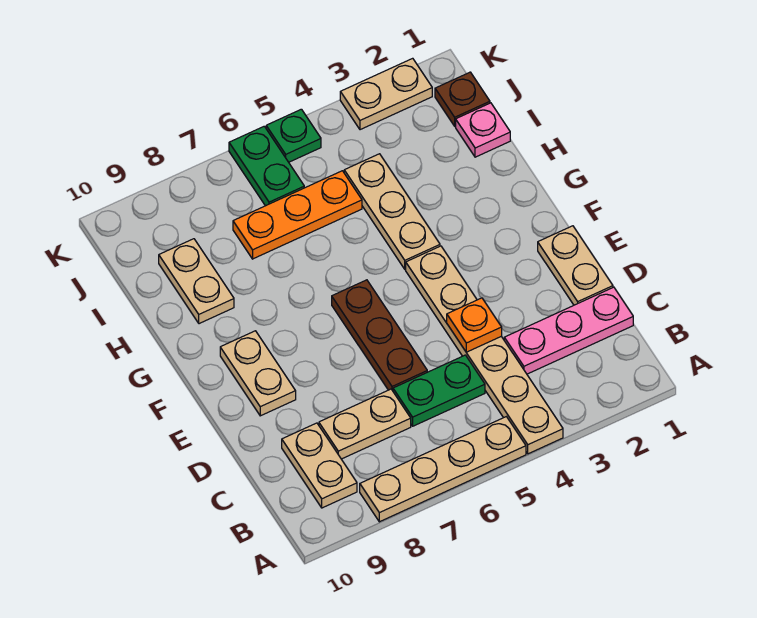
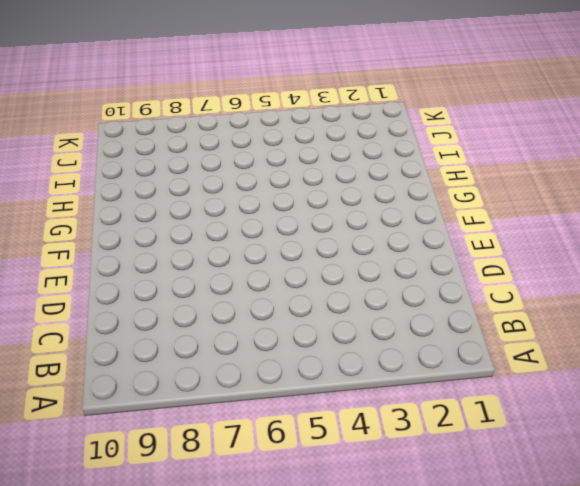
none -> tan 1x6 plate [406,246,563,454]
none -> tan 1x4 plate [360,417,526,522]
none -> tan 1x2 plate [282,423,357,508]

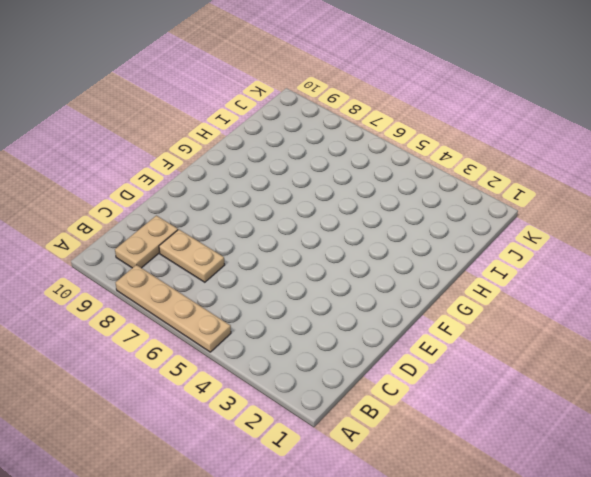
none -> tan 1x6 plate [406,246,563,454]
none -> pink 1x3 plate [504,287,633,374]
none -> green 1x2 plate [393,355,485,426]

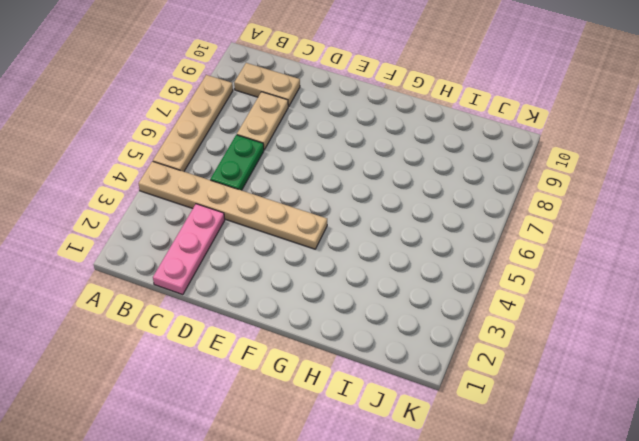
none -> tan 1x2 plate [538,226,613,305]
none -> brown 1x3 plate [332,280,427,391]
none -> tan 1x2 plate [220,331,296,416]

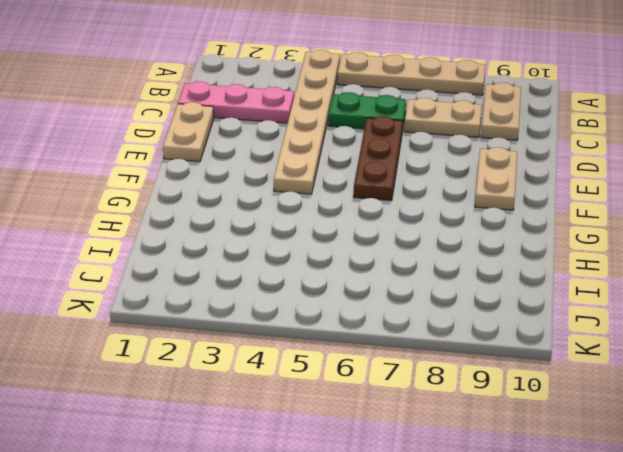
none -> tan 1x3 plate [344,154,440,269]
none -> tan 1x2 plate [159,239,234,324]
none -> pink 1x1 plate [456,103,510,157]

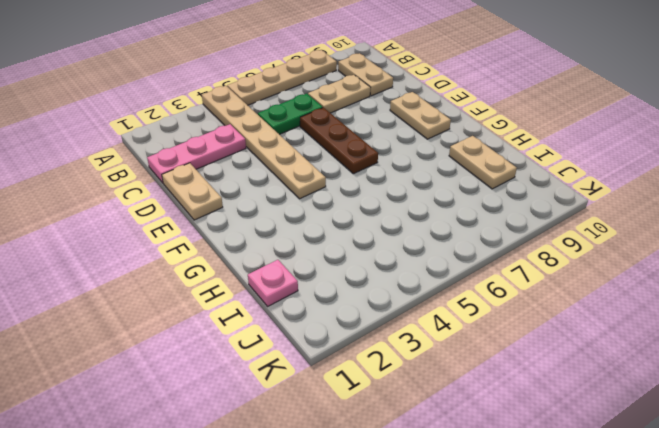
none -> tan 1x3 plate [344,154,440,269]
none -> orange 1x3 plate [233,171,362,259]
none -> brown 1x1 plate [435,72,490,126]

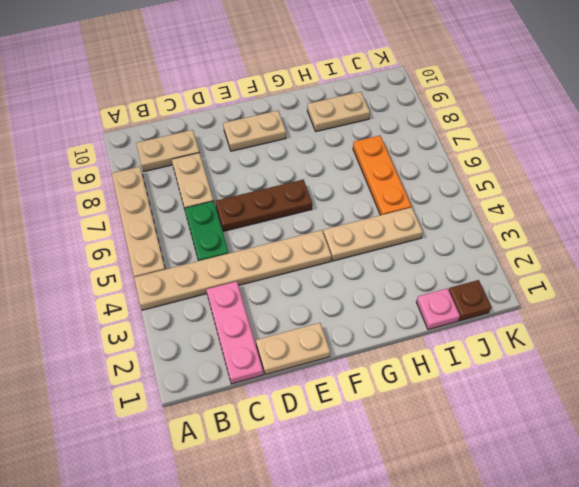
none -> green 1x2 plate [229,126,304,206]
none -> tan 1x2 plate [340,58,432,130]
none -> green 1x1 plate [266,109,321,162]

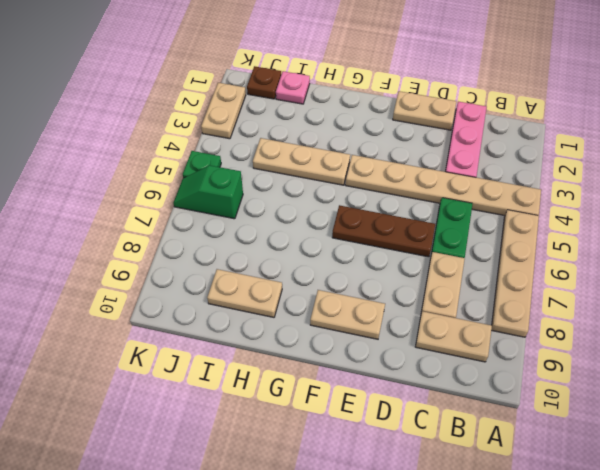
green 1x2 slope [173,165,243,219] -> green 1x2 plate [229,126,304,206]
none -> orange 1x3 plate [233,171,362,259]
none -> orange 1x1 plate [447,298,502,352]

